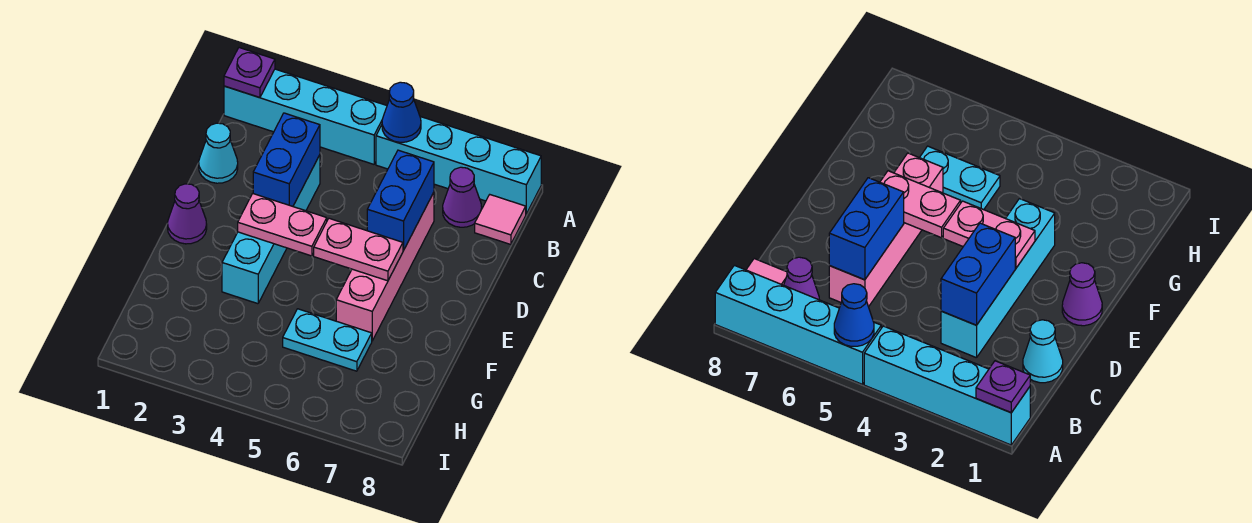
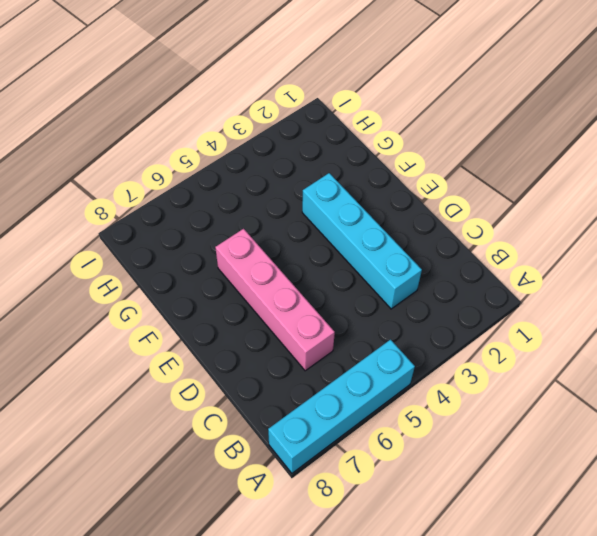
none -> cyan 1x4 brick [224,69,387,164]
none -> purple 1x1 cone [443,167,482,227]
none -> pink 1x1 tile [475,195,526,245]

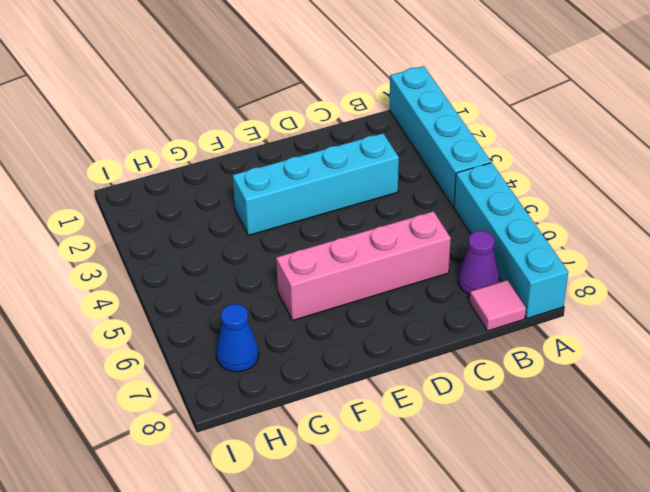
blue 1x1 cone [216,304,259,372] -> blue 1x1 cone moved to [382,82,421,142]
none -> cyan 1x1 cone [199,123,238,183]
none -> purple 1x1 cone [168,184,207,244]
none -> cyan 1x2 plate [283,309,372,371]

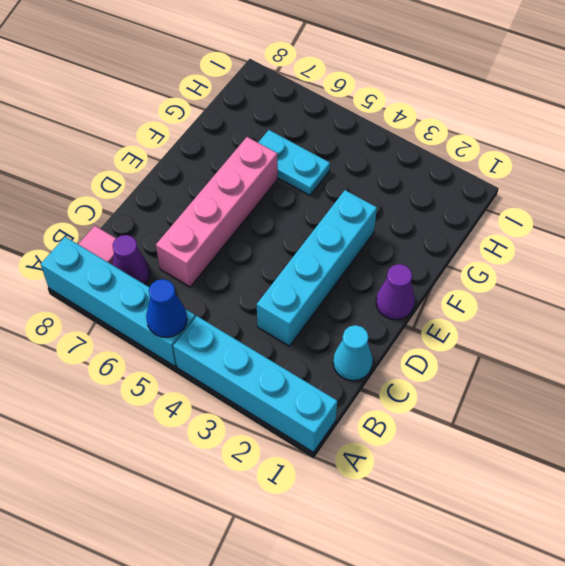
none -> purple 1x1 plate [224,48,275,98]
none -> blue 1x2 brick [253,113,320,206]
none -> blue 1x2 brick [367,150,434,250]

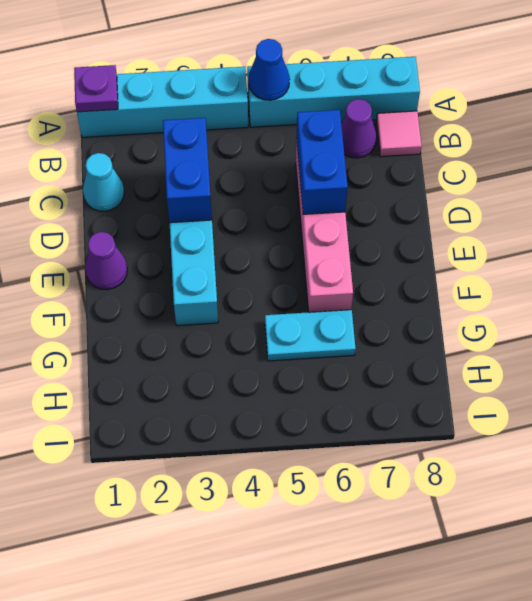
none -> pink 1x2 plate [238,194,327,256]
none -> pink 1x2 plate [314,218,403,281]

